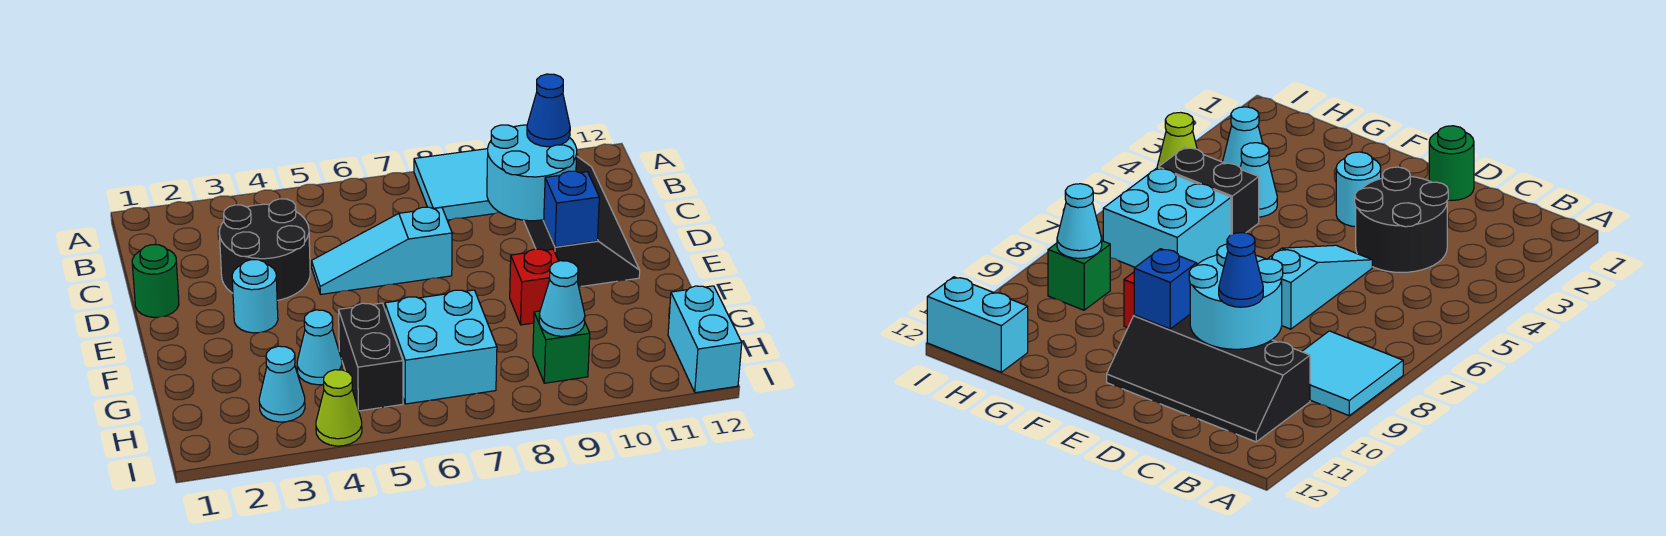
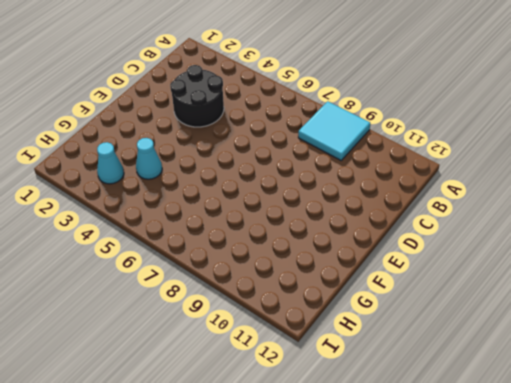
none -> black 2x4 slope [524,157,640,287]
none -> green 1x1 round brick [132,245,179,317]
none -> cyan 1x3 slope [312,207,452,294]

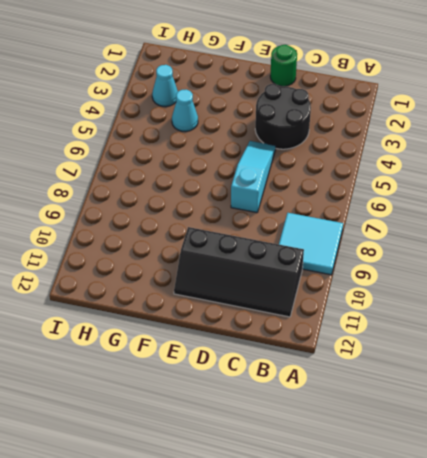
none -> cyan 1x1 round brick [232,260,278,333]
none -> red 1x1 brick [510,249,558,325]
none -> black 1x2 brick [339,303,403,411]

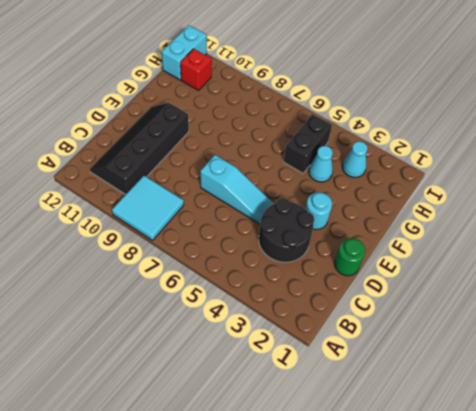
red 1x1 brick [180,49,212,90] -> red 1x1 brick moved to [510,249,558,325]
none -> cyan 2x2 brick [385,290,497,404]
none -> green 1x1 brick [533,311,590,383]
none -> lime 1x1 cone [316,370,362,446]

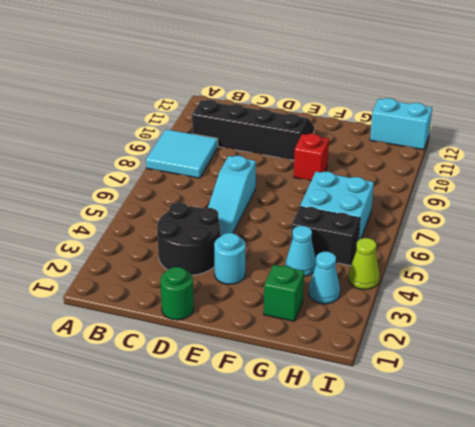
green 1x1 brick [264,265,304,321] -> green 1x1 brick moved to [533,311,590,383]
none -> cyan 2x2 round brick [487,125,577,221]
none -> blue 1x1 brick [544,171,599,247]
none -> cyan 1x1 cone [539,261,585,336]

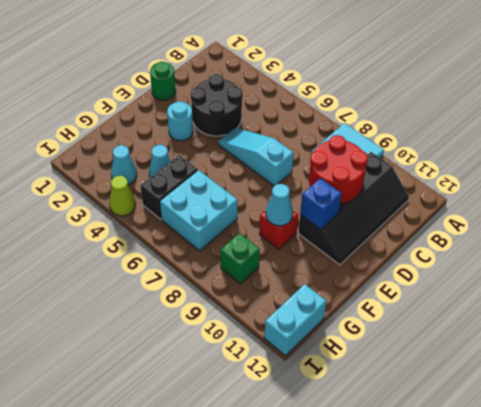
red 2x2 round brick [309,135,368,203] -> cyan 2x2 round brick [487,125,577,221]
cyan 1x1 cone [266,184,293,226] -> cyan 1x1 cone moved to [539,261,585,336]
none -> blue 1x1 cone [527,74,570,147]

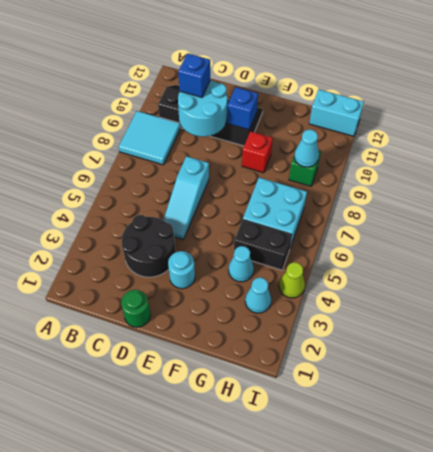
blue 1x1 brick [178,53,210,97] -> blue 1x1 cone [527,74,570,147]

